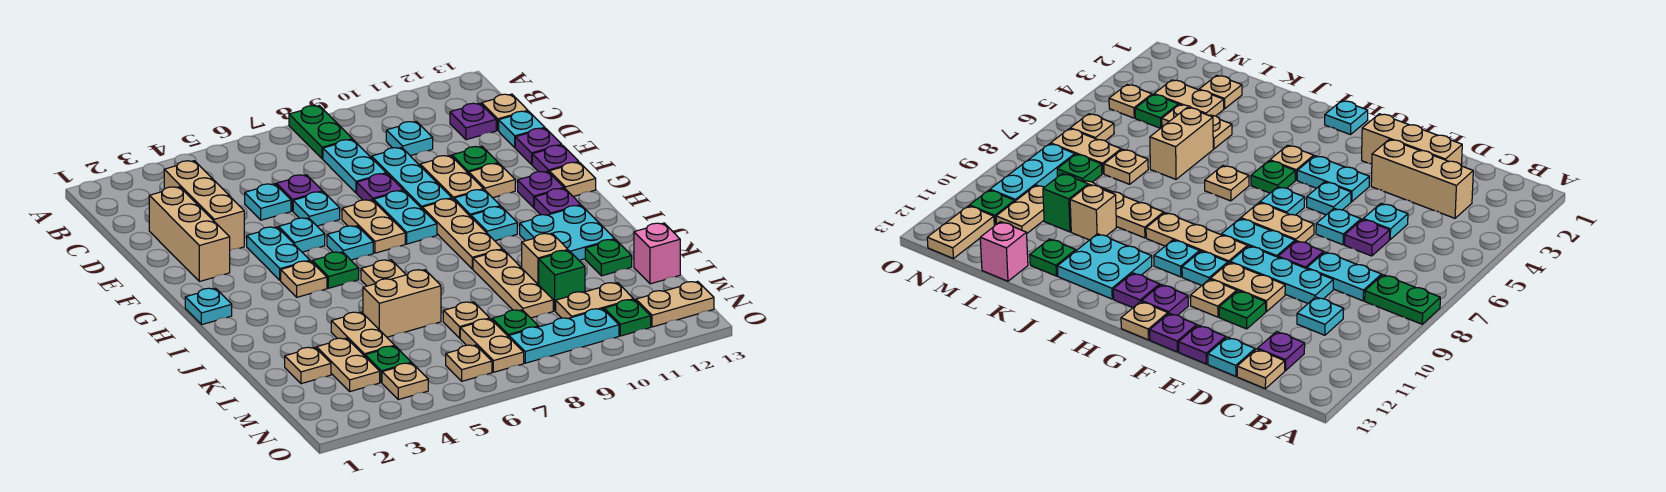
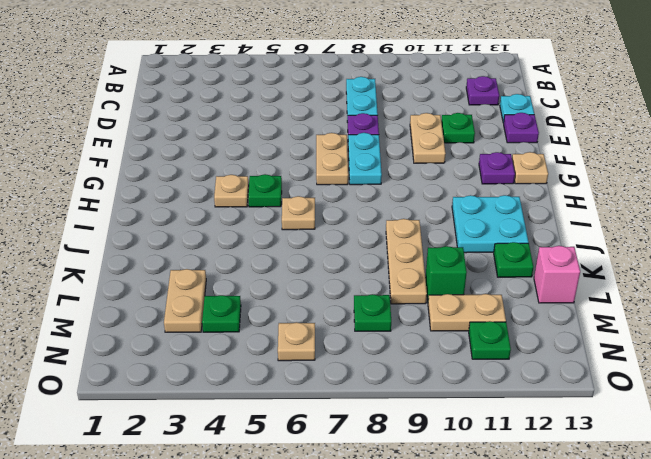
none -> green 1x2 plate [289,106,352,159]
none -> tan 1x3 brick [164,161,244,250]
none -> cyan 1x1 plate [386,121,433,156]
none -> tan 1x1 plate [482,94,528,130]

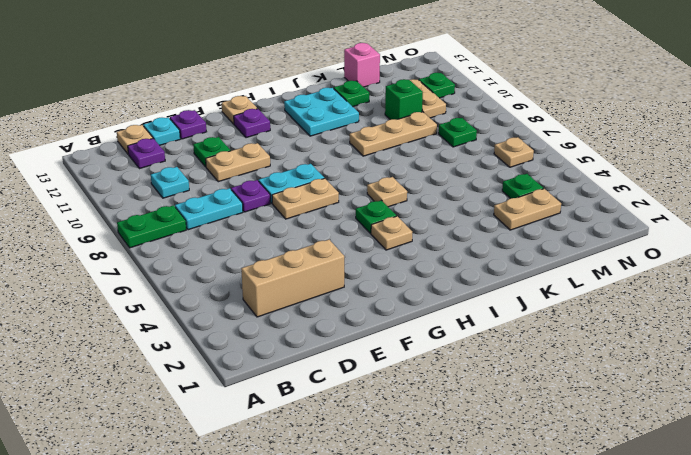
none -> tan 1x3 brick [149,187,230,282]
none -> cyan 1x1 plate [245,184,291,220]
none -> purple 1x1 plate [276,175,323,211]
none -> cyan 1x3 plate [372,148,452,208]

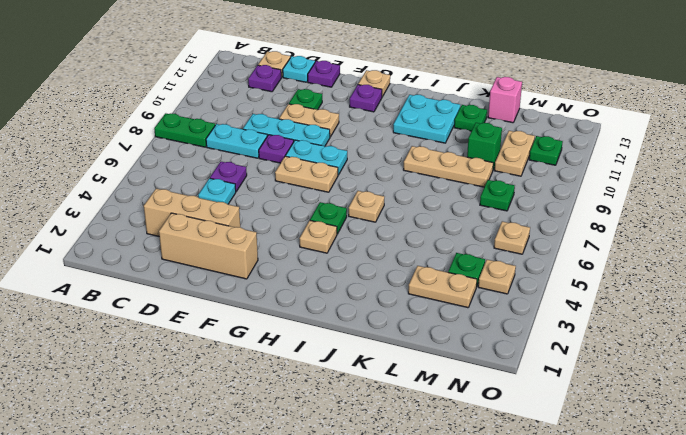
none -> cyan 1x1 plate [386,121,433,156]
none -> cyan 1x1 plate [293,192,340,226]
none -> cyan 1x2 plate [247,227,310,280]
none -> cyan 1x1 plate [278,218,325,252]

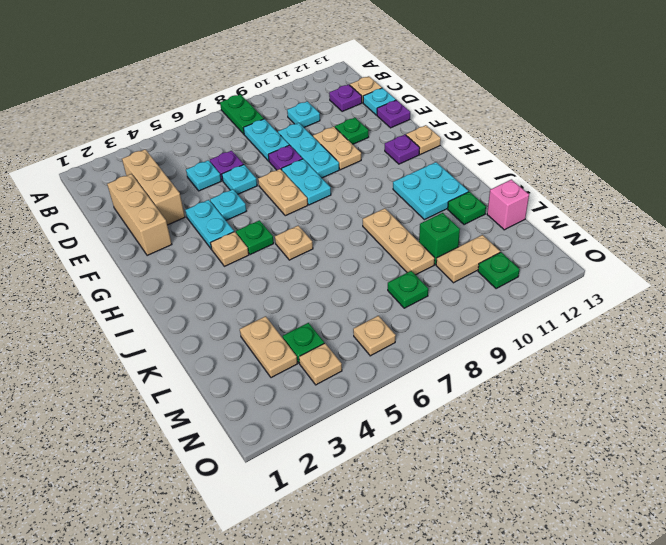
none -> tan 1x1 plate [469,163,515,198]
none -> purple 1x1 plate [532,145,578,172]
none -> cyan 1x1 plate [327,226,373,260]
none -> tan 1x3 plate [422,199,503,269]

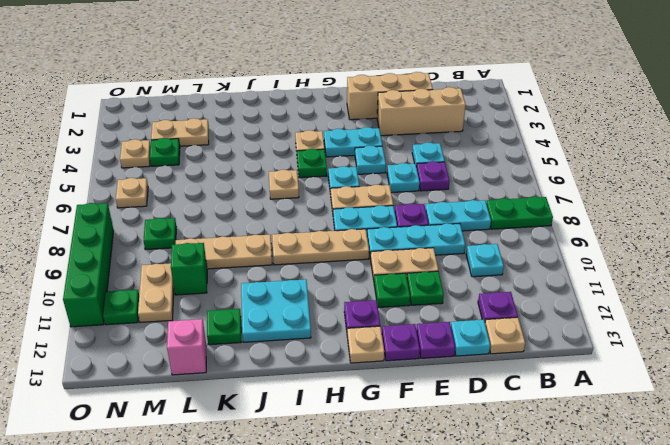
green 1x1 plate [374,273,410,308] -> tan 1x1 plate [469,163,515,198]
green 1x4 brick [63,203,114,327] -> none
none -> cyan 1x1 plate [454,190,500,217]
none -> cyan 1x1 plate [185,288,232,325]
none -> cyan 1x1 plate [471,207,517,241]
none -> purple 1x1 plate [534,188,581,215]

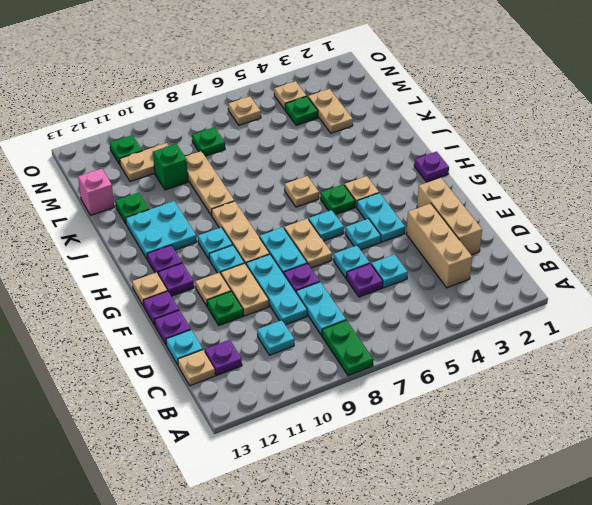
purple 1x1 plate [414,152,449,182] -> cyan 1x1 plate [185,288,232,325]
none -> tan 1x2 plate [331,312,395,356]
none -> tan 1x2 brick [363,270,441,337]
none -> tan 1x1 brick [522,233,568,285]
none -> tan 1x1 plate [285,347,331,384]

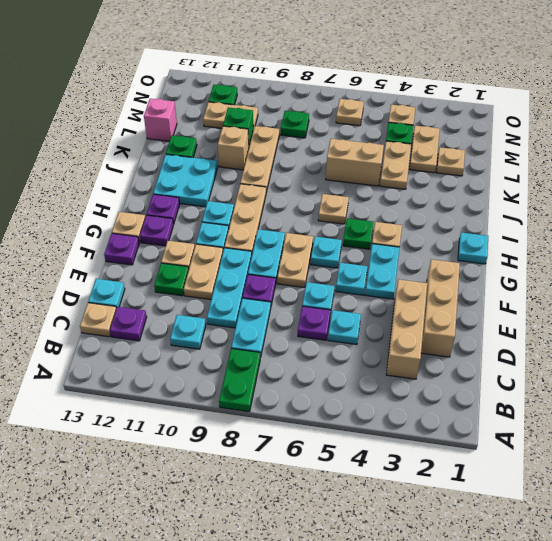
none -> purple 1x1 plate [515,128,562,164]
none -> tan 1x1 plate [443,302,490,338]
none -> tan 1x2 plate [460,319,524,372]
none -> cyan 1x3 plate [509,309,619,363]

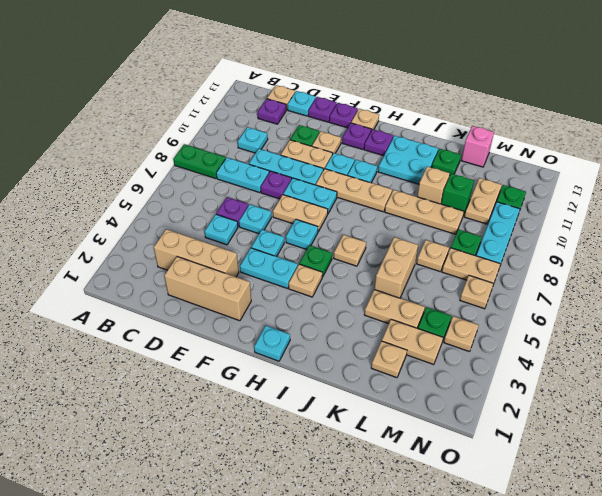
none -> tan 1x2 plate [636,281,714,327]

